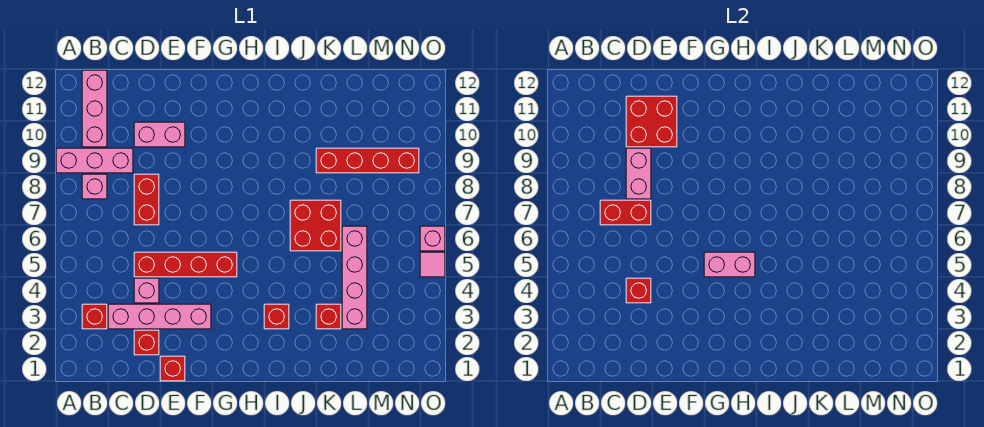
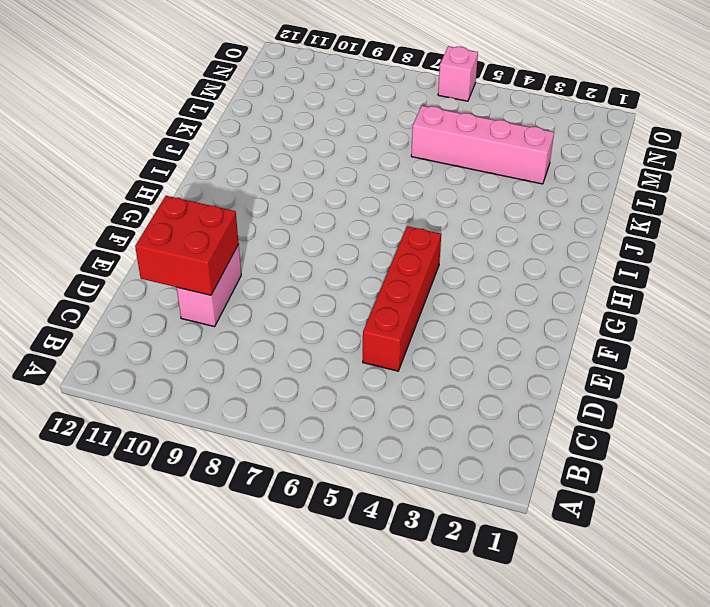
none -> pink 1x3 brick [56,148,133,173]
none -> red 1x1 brick [82,304,107,329]
none -> pink 1x1 brick [82,174,107,199]

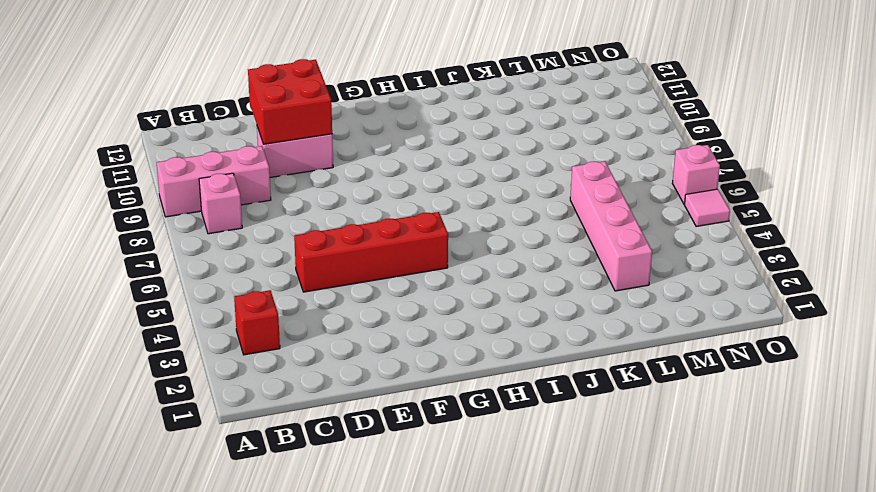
none -> pink 1x3 brick [82,70,107,147]
none -> pink 1x4 brick [108,304,211,329]
none -> red 1x1 brick [134,330,159,355]

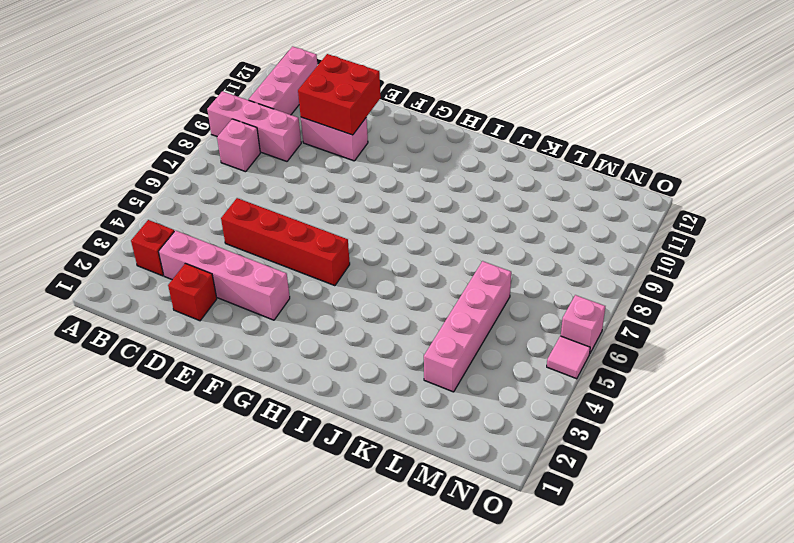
none -> pink 1x1 brick [134,278,159,303]
none -> red 1x2 brick [134,174,159,225]
none -> red 1x1 brick [160,356,185,381]

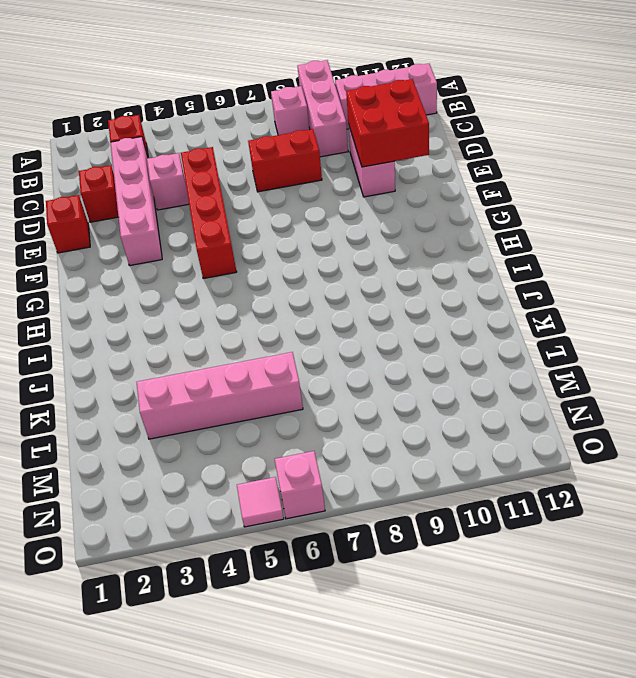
none -> red 1x1 brick [264,304,289,329]
none -> red 2x2 brick [290,200,341,251]
none -> red 1x1 brick [316,304,341,329]

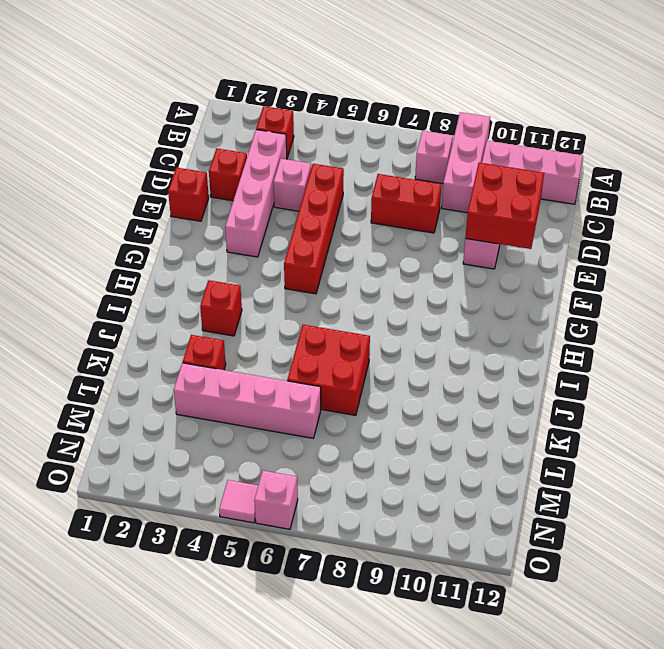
none -> red 1x4 brick [316,148,419,173]
none -> red 1x2 brick [600,200,651,225]
none -> red 1x1 brick [626,278,651,303]

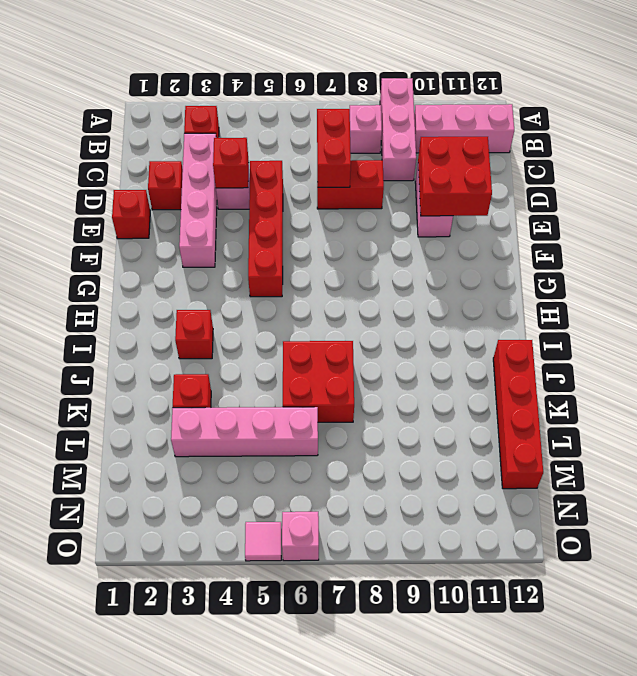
red 1x4 brick [493,340,543,489] -> red 1x4 brick moved to [316,148,419,173]
none -> pink 1x2 brick [626,148,651,199]
none -> pink 1x2 brick [704,252,755,277]

